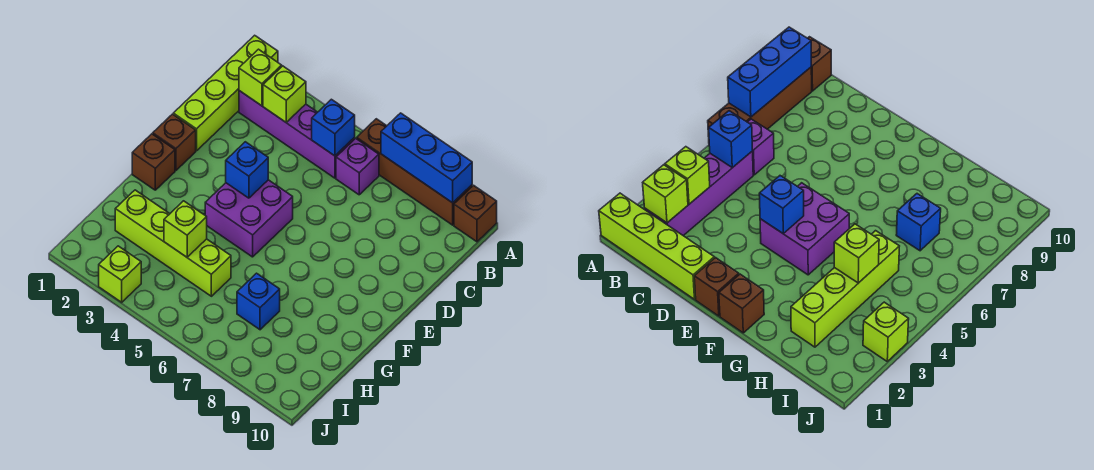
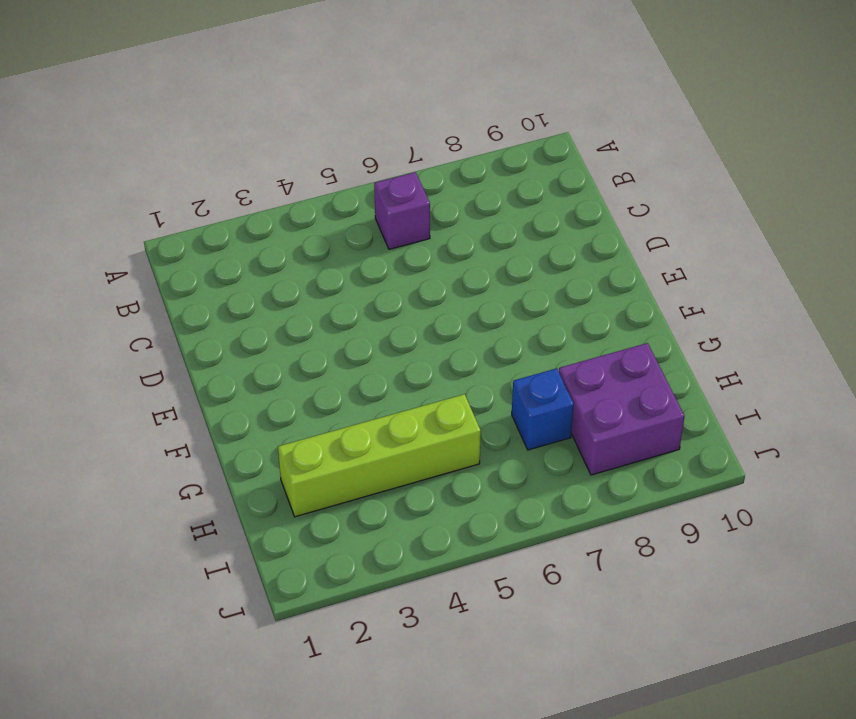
purple 2x2 brick [559,343,685,475] -> purple 2x2 brick moved to [205,180,293,257]
none -> lime 1x4 brick [173,35,278,151]
none -> brown 1x4 brick [357,119,472,225]
none -> brown 1x1 brick [454,185,497,242]

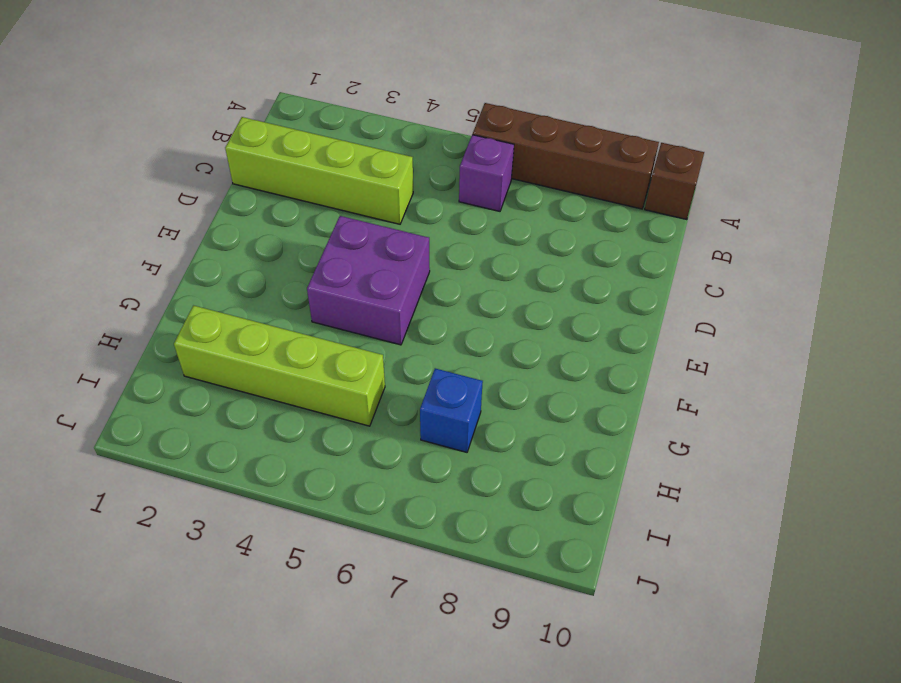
lime 1x4 brick [225,117,413,224] -> lime 1x4 brick turned to [173,35,278,151]
none -> purple 1x4 brick [239,91,355,178]
none -> brown 1x1 brick [153,114,196,171]
none -> brown 1x1 brick [132,134,175,190]

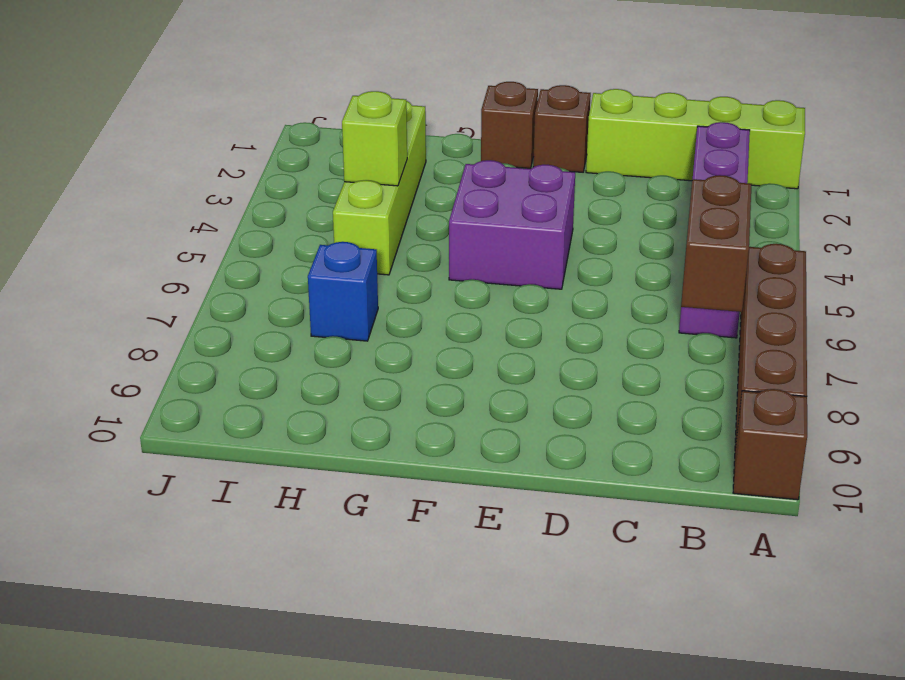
brown 1x2 brick [681,175,752,312] -> none
none -> lime 1x1 brick [99,246,141,302]
none -> blue 1x3 brick [381,113,472,203]
none -> lime 1x1 brick [239,49,282,106]

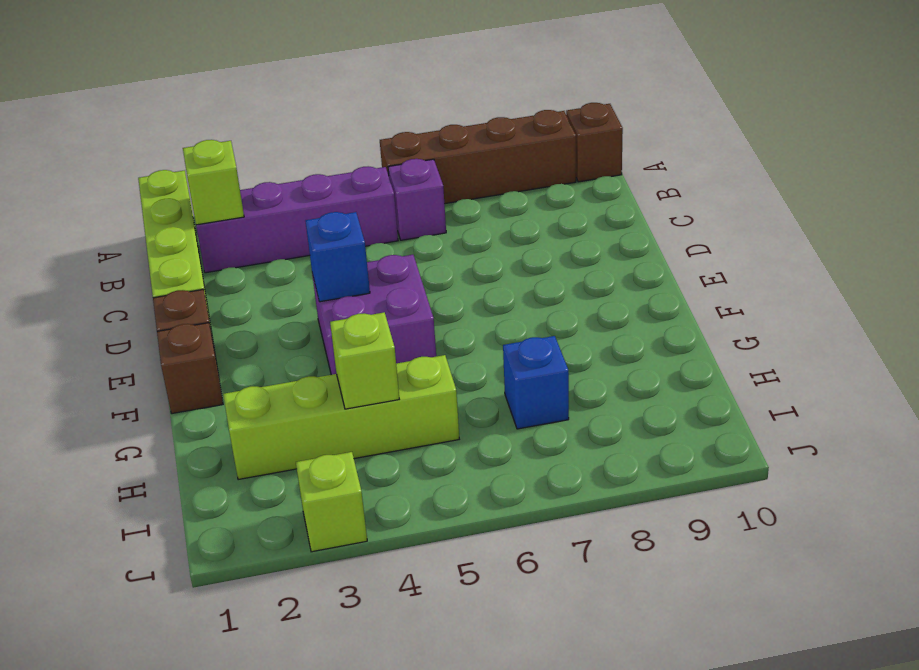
none -> blue 1x3 brick [381,113,472,203]
none -> lime 1x1 brick [263,66,306,122]
none -> blue 1x1 brick [312,99,355,156]

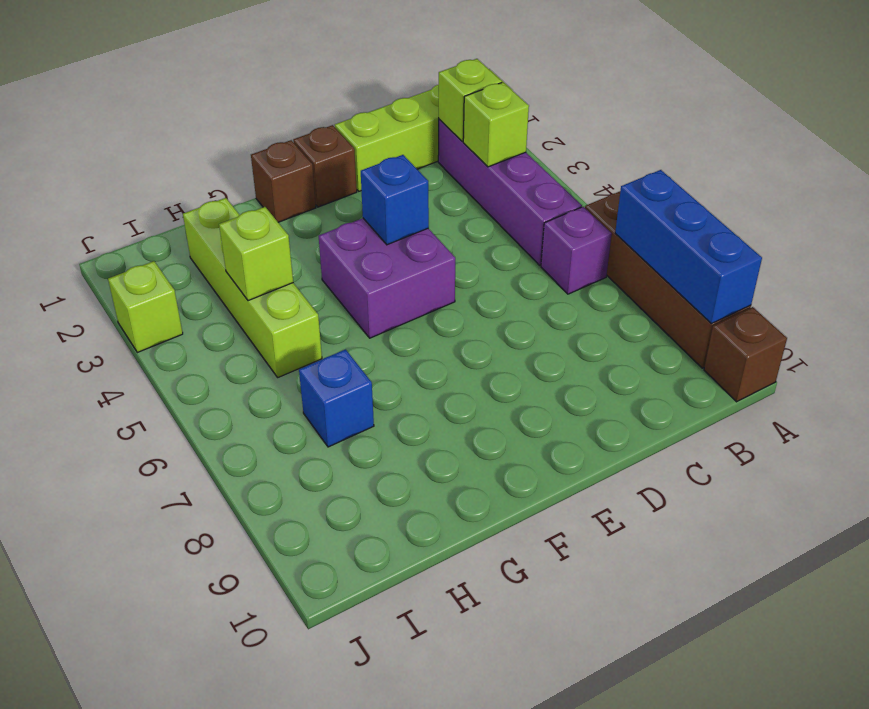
none -> blue 1x1 brick [312,99,355,156]

